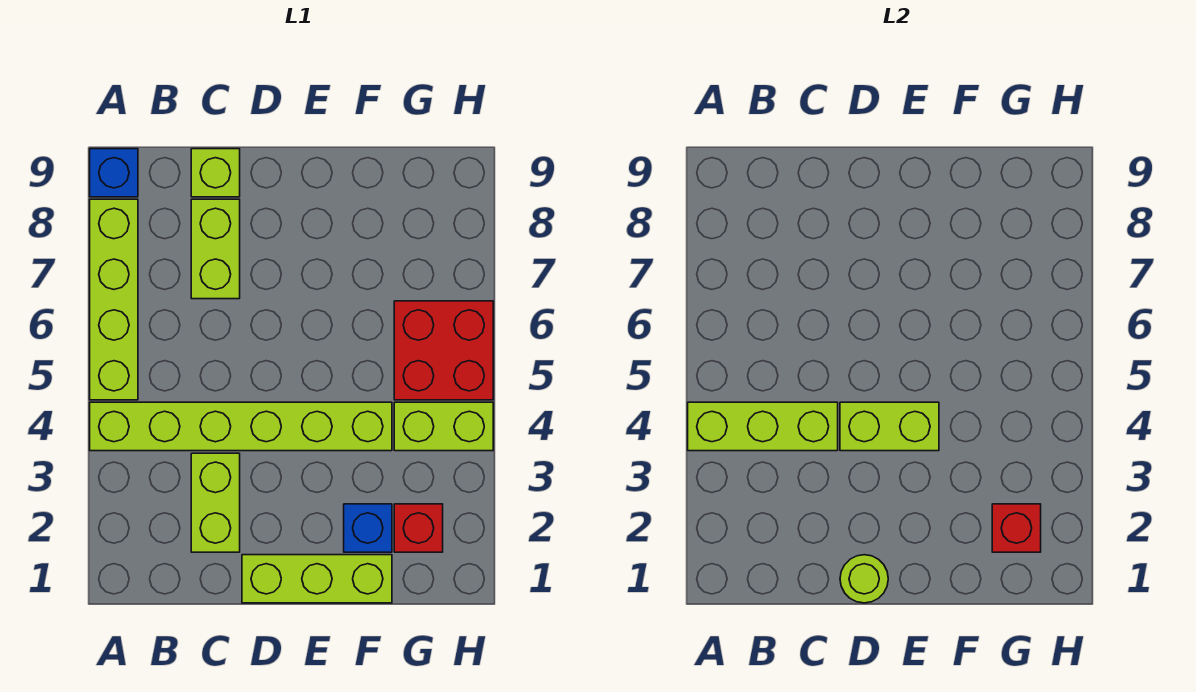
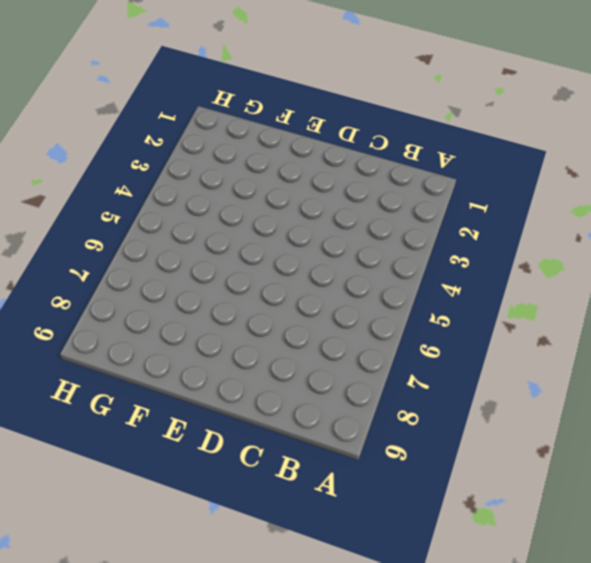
none -> lime 1x6 brick [90,402,392,451]
none -> lime 1x4 brick [90,199,138,400]
none -> blue 1x1 brick [90,149,138,197]

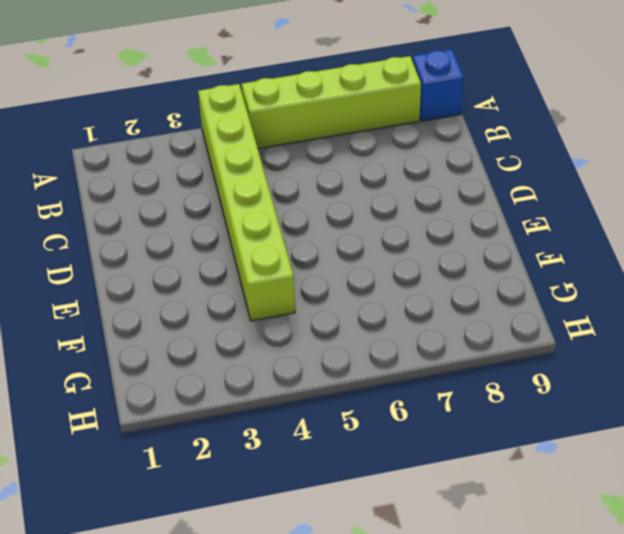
none -> lime 1x2 brick [191,453,240,552]
none -> lime 1x2 brick [191,199,240,299]
none -> lime 1x1 brick [191,149,240,197]

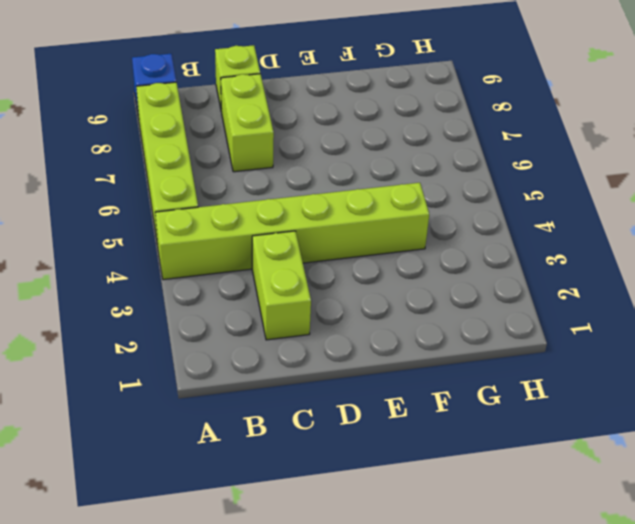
none -> lime 1x3 brick [242,555,392,603]
none -> blue 1x1 brick [344,504,392,552]
none -> red 1x1 brick [394,504,443,552]

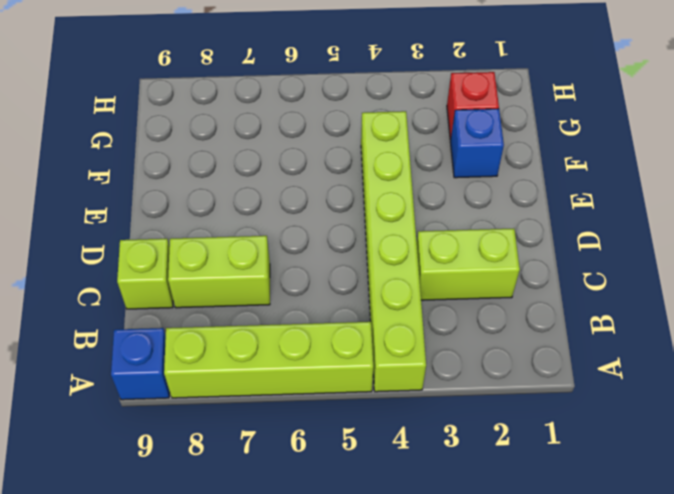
none -> lime 1x3 brick [242,555,392,603]
none -> lime 1x2 brick [394,402,493,451]
none -> red 2x2 brick [394,301,493,400]

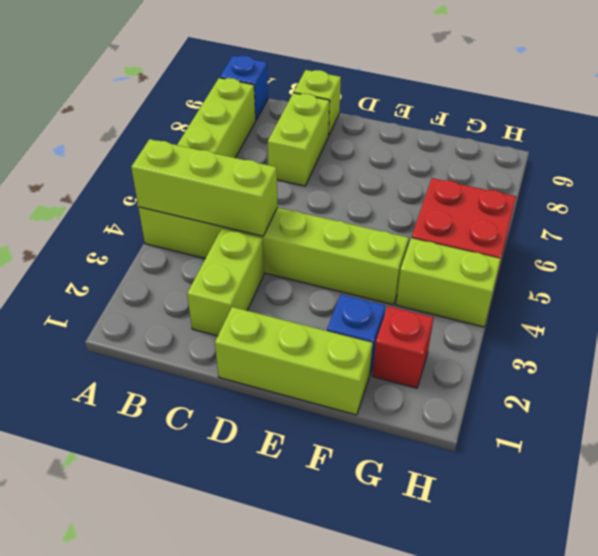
none -> lime 1x1 round brick [840,555,888,603]
none -> lime 1x2 brick [840,402,939,451]
none -> red 1x1 brick [992,504,1041,552]

